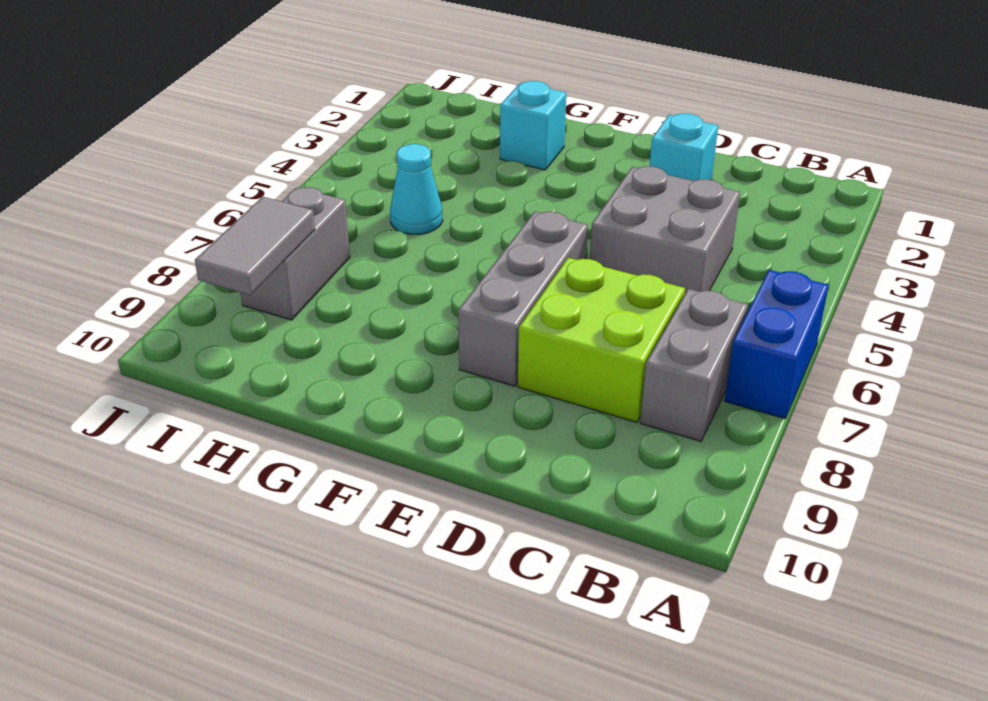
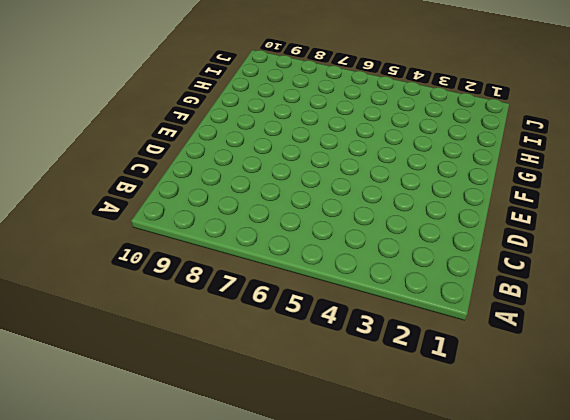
none -> blue 1x2 brick [724,270,829,419]
none -> grey 1x2 brick [640,289,748,441]

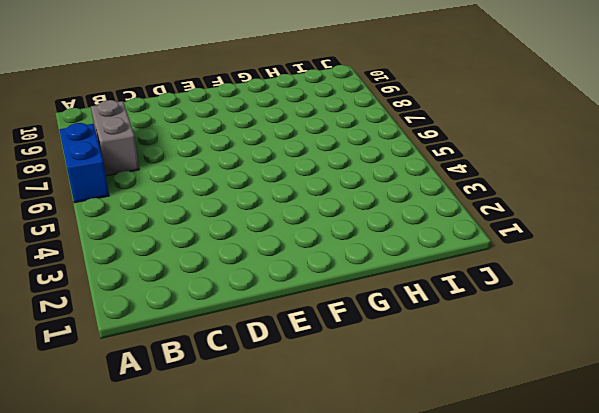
none -> grey 2x2 brick [590,166,740,295]
none -> lime 2x2 brick [518,258,685,422]

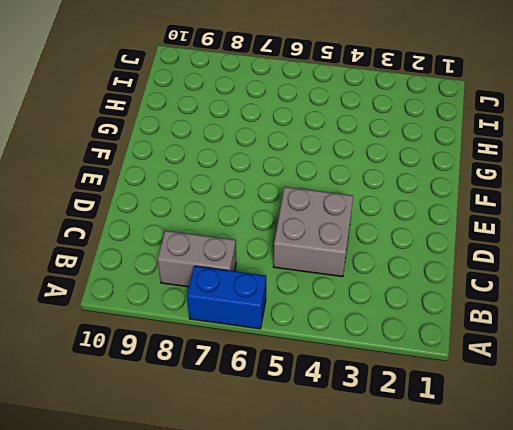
none -> lime 2x2 brick [518,258,685,422]
none -> cyan 1x1 brick [650,113,718,181]

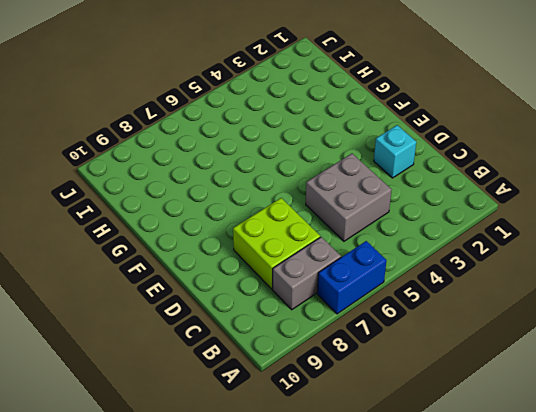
none -> grey 1x3 brick [458,212,588,386]
none -> cyan 1x1 brick [500,81,566,170]

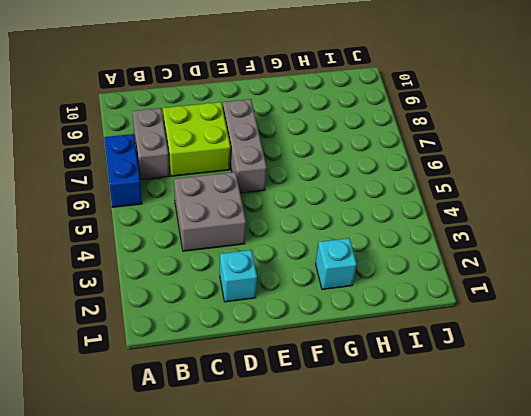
none -> cyan 1x1 cone [390,144,443,235]
none -> grey 1x2 brick [241,187,350,320]

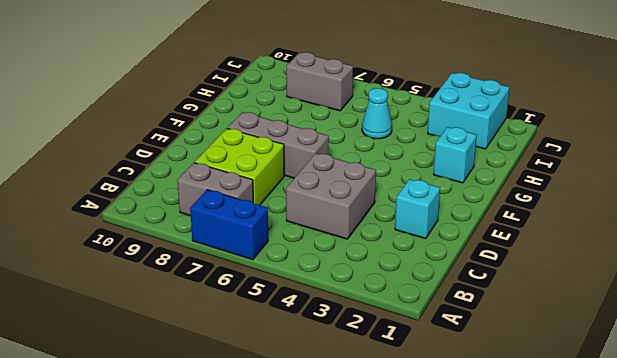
cyan 2x2 brick [428,73,509,149] -> none
none -> grey 1x2 tile [195,197,315,295]

